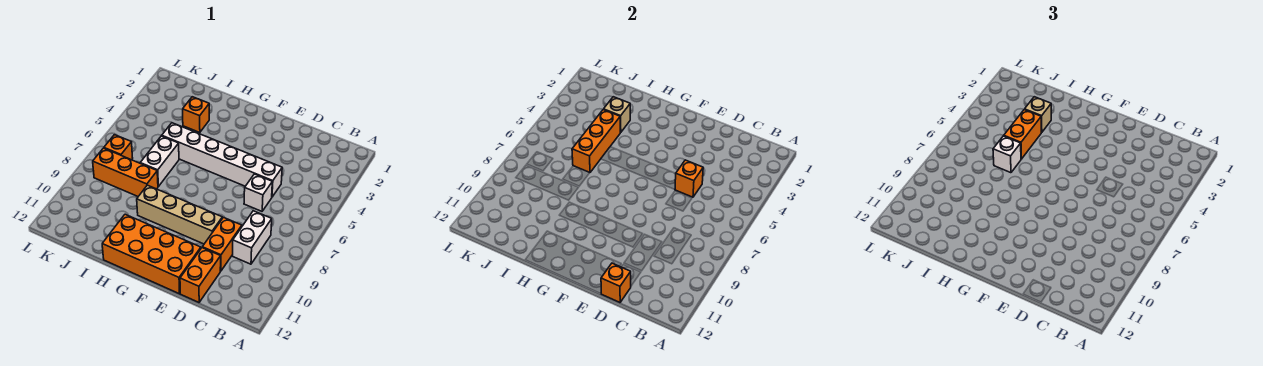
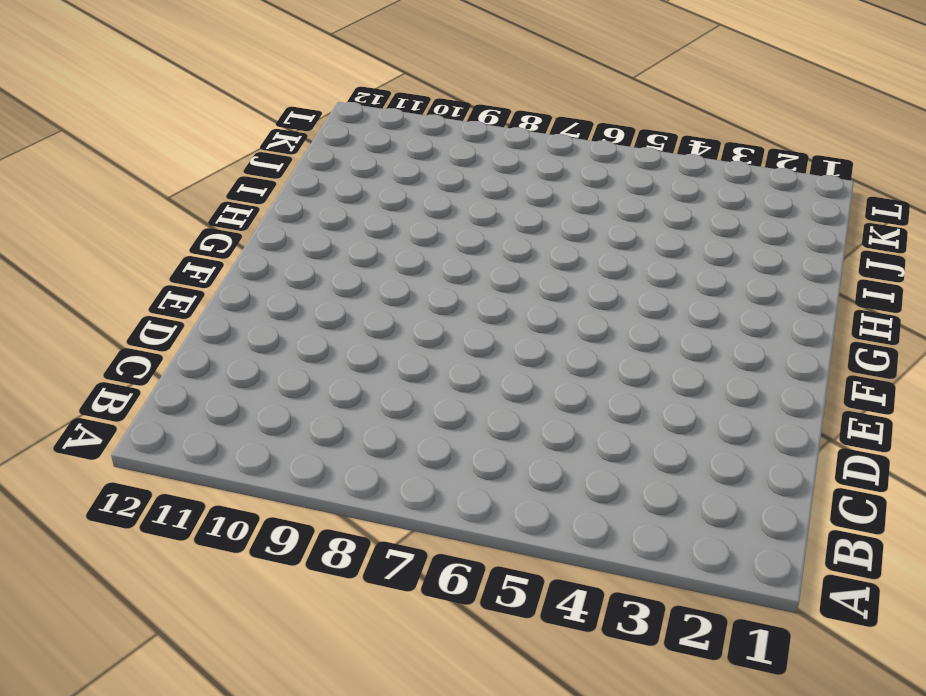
none -> white 1x2 brick [232,211,272,264]
none -> white 1x6 brick [162,123,282,197]
none -> white 1x1 brick [244,174,272,211]

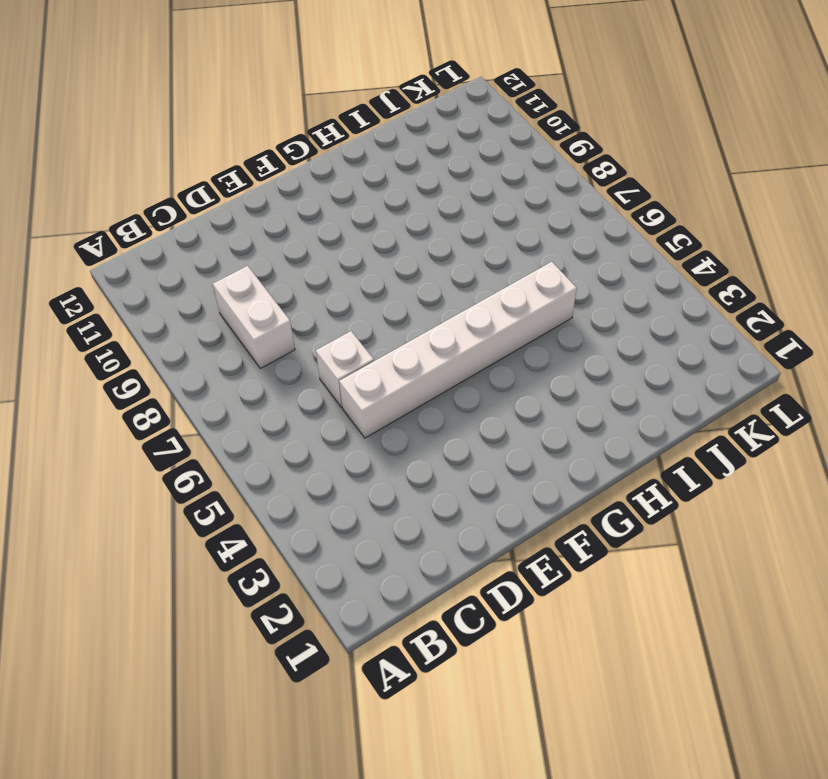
none -> orange 1x2 brick [202,218,242,271]
none -> orange 1x2 brick [180,248,221,302]
none -> tan 1x4 brick [137,185,222,244]

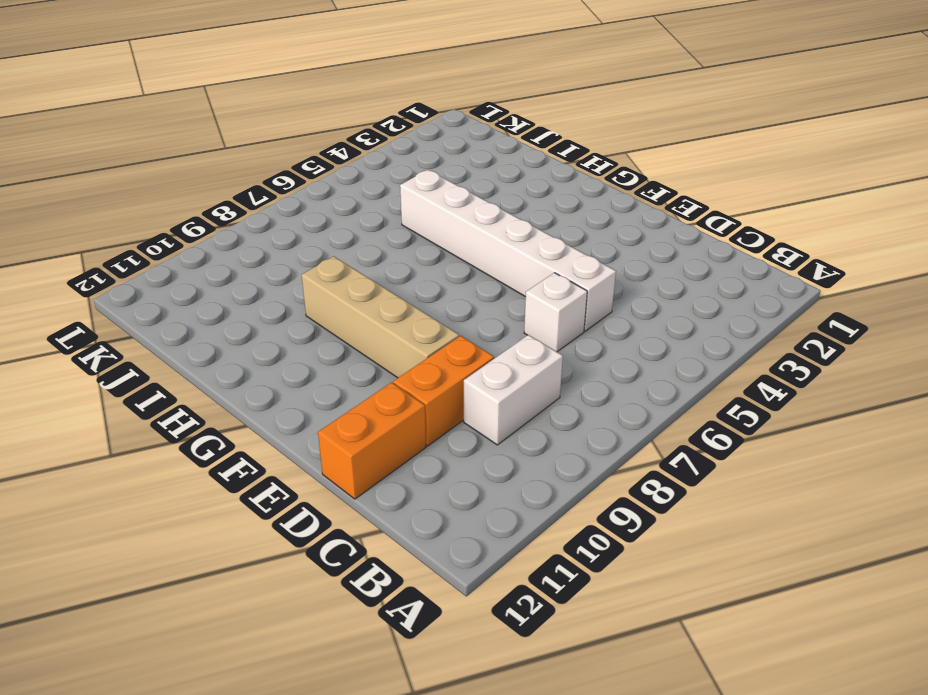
none -> orange 2x4 brick [102,214,201,294]
none -> orange 1x1 brick [183,97,209,133]
none -> white 1x2 brick [140,136,179,187]

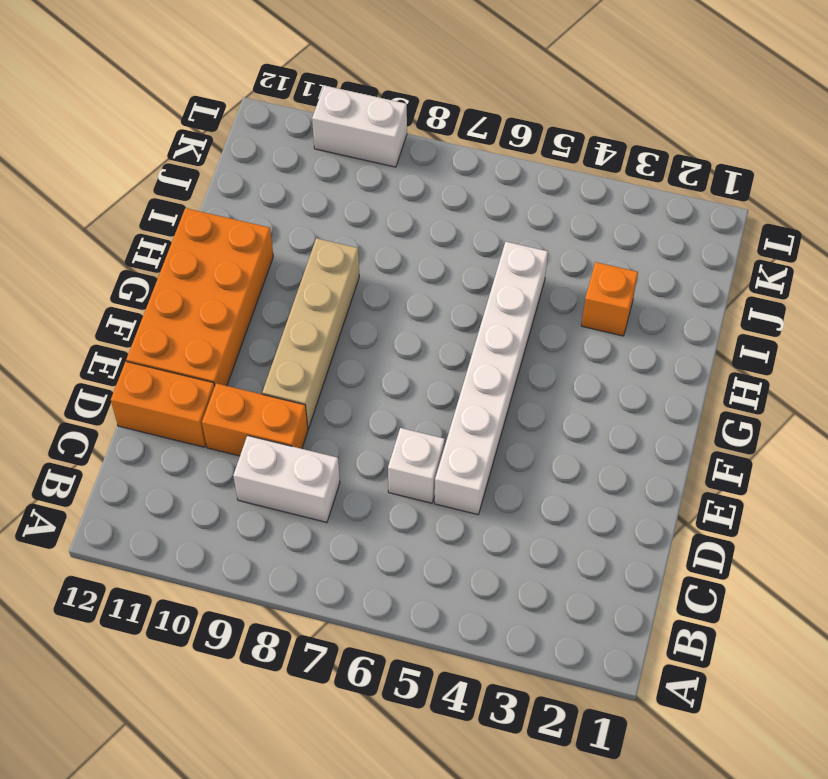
white 1x2 brick [312,85,407,167] -> white 1x2 brick moved to [140,136,179,187]
none -> orange 1x3 brick [93,148,158,196]
none -> orange 1x1 brick [104,135,133,160]
none -> orange 1x1 brick [675,160,703,197]

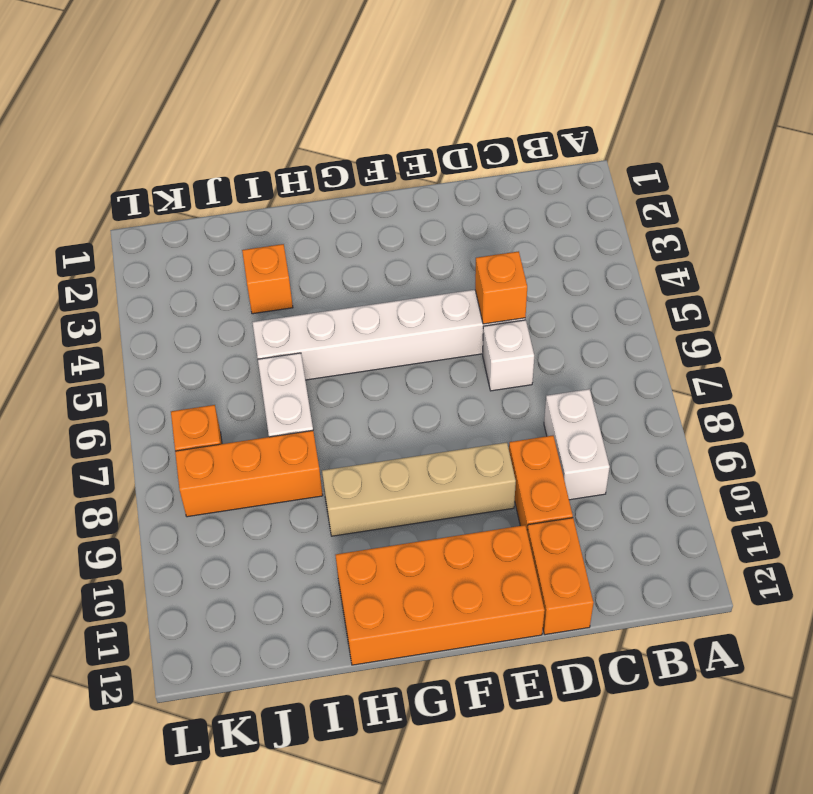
none -> orange 1x1 brick [601,263,631,302]
none -> tan 1x1 brick [604,97,630,133]
none -> orange 1x3 brick [572,110,620,172]

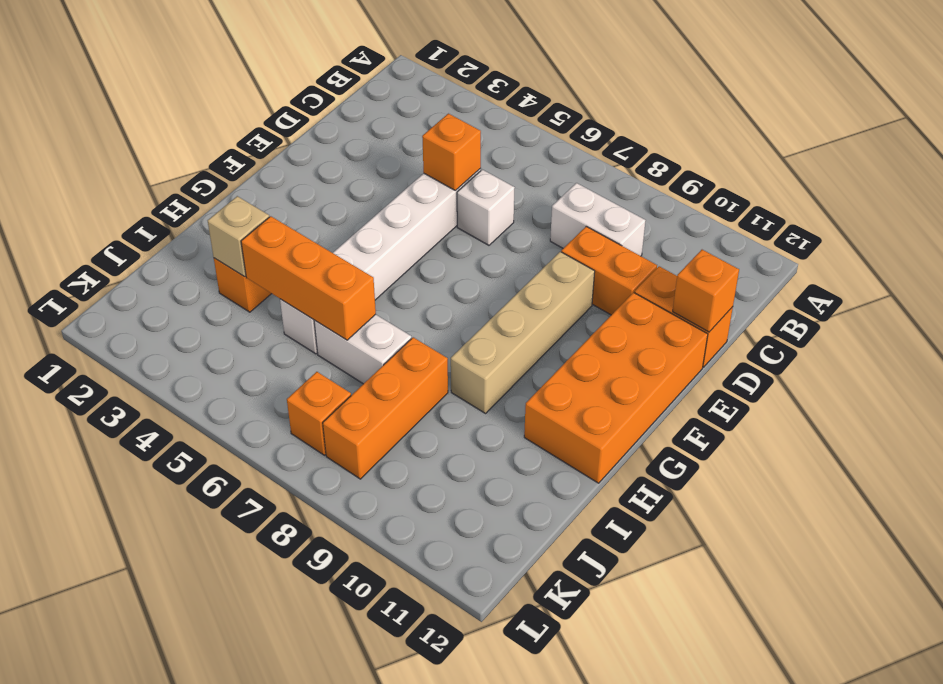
none -> tan 1x1 brick [1025,97,1051,133]
none -> orange 1x2 brick [1004,110,1041,159]
none -> white 1x1 brick [993,136,1021,173]

